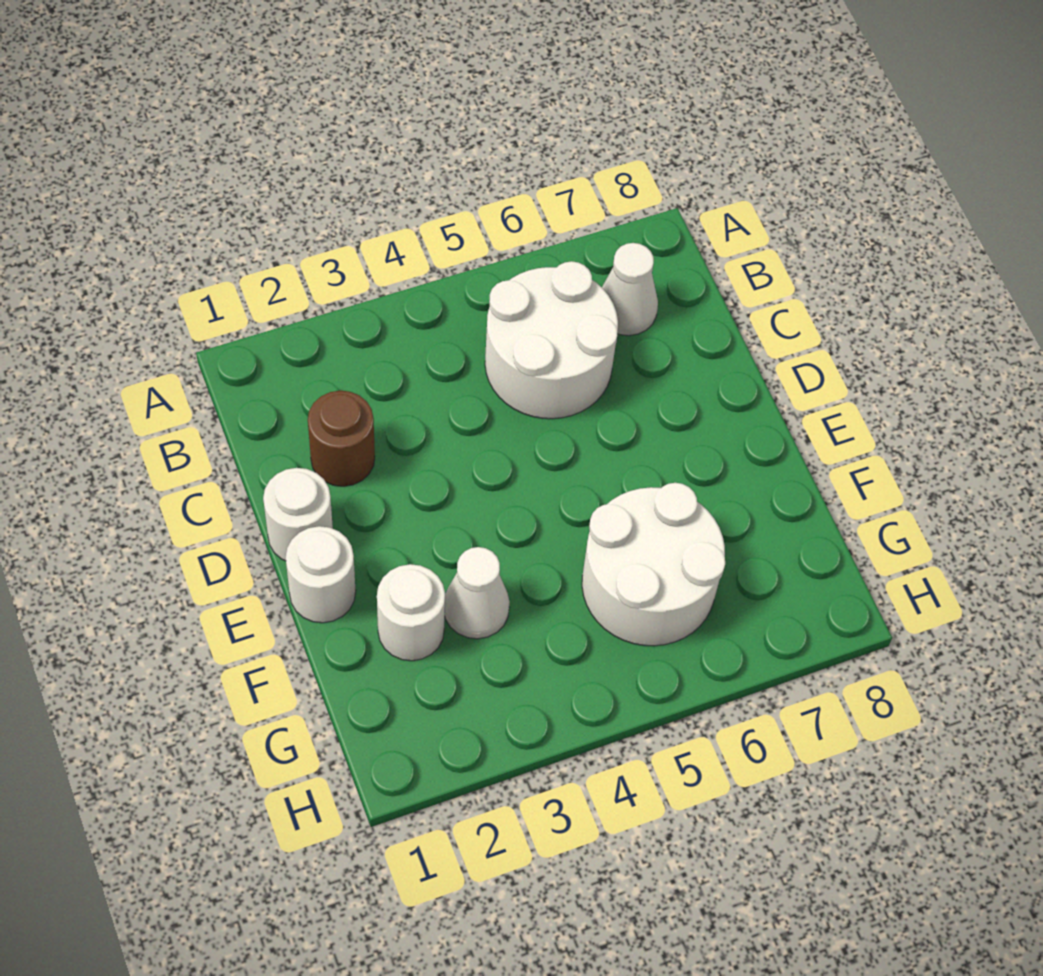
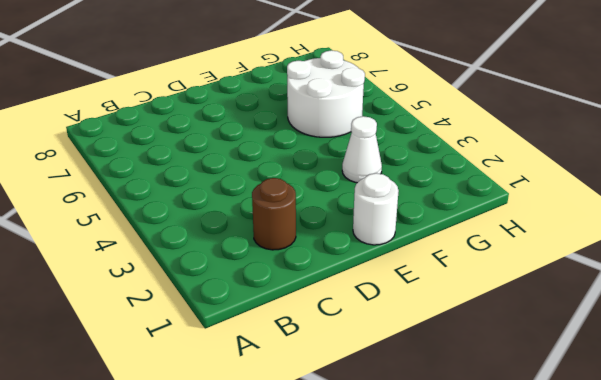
none -> white 2x2 round brick [485,261,618,419]
none -> white 1x1 cone [602,243,658,336]

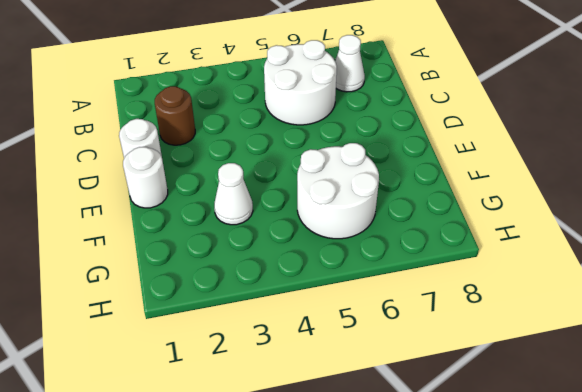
none -> white 1x1 round brick [377,564,445,661]

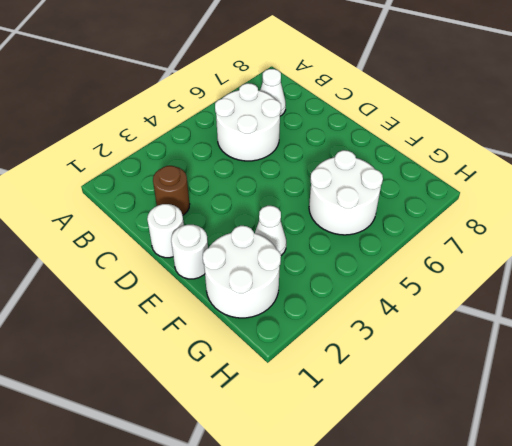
white 2x2 round brick [203,226,281,318] -> white 1x1 round brick [377,564,445,661]

